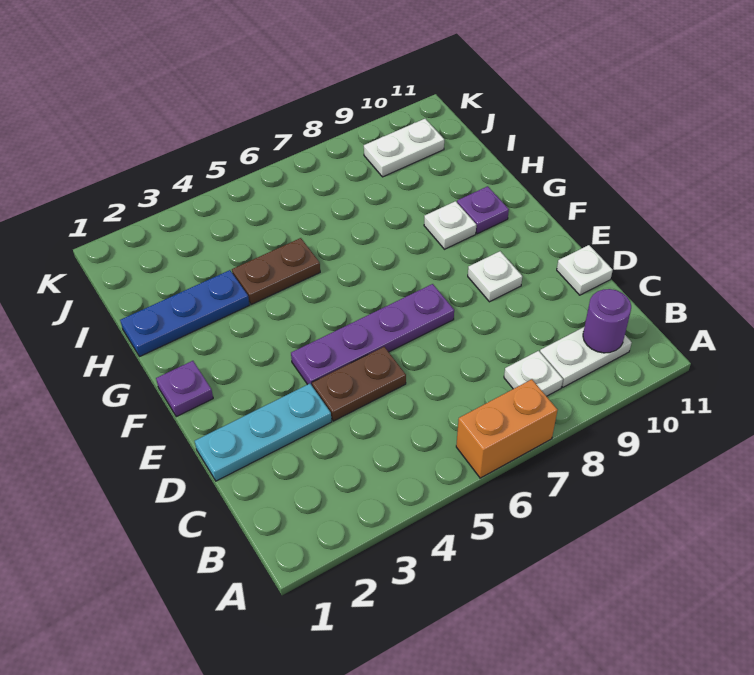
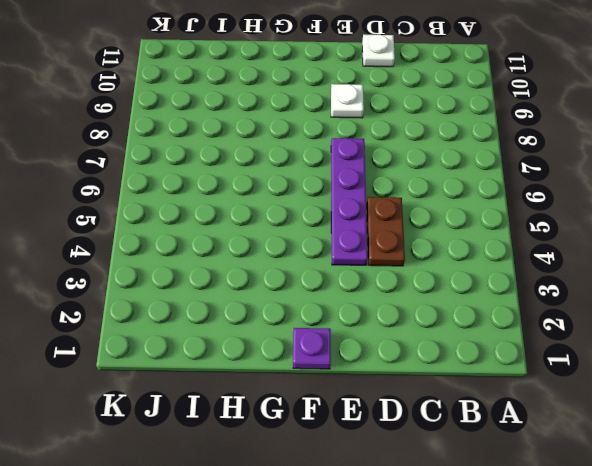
none -> orange 1x2 brick [456,379,558,478]
none -> white 1x1 plate [504,351,563,396]
none -> white 1x2 plate [540,327,632,387]

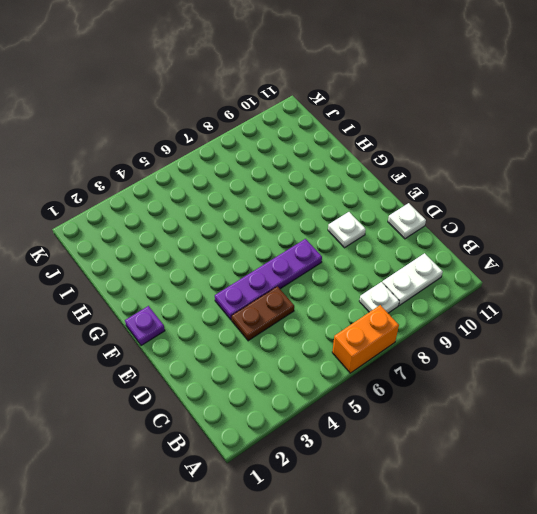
none -> cyan 1x3 plate [195,384,332,481]
none -> white 1x1 plate [424,201,476,249]
none -> purple 1x1 plate [457,186,509,234]

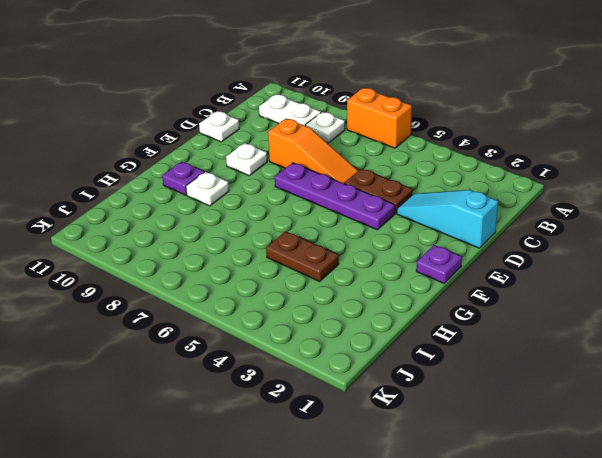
cyan 1x3 slope [397,190,498,248] -> cyan 1x3 plate [195,384,332,481]
orange 1x3 slope [268,119,358,184] -> none
none -> blue 1x3 plate [120,270,249,357]
none -> white 1x2 plate [364,119,444,177]
none -> purple 1x1 round brick [583,289,631,353]

